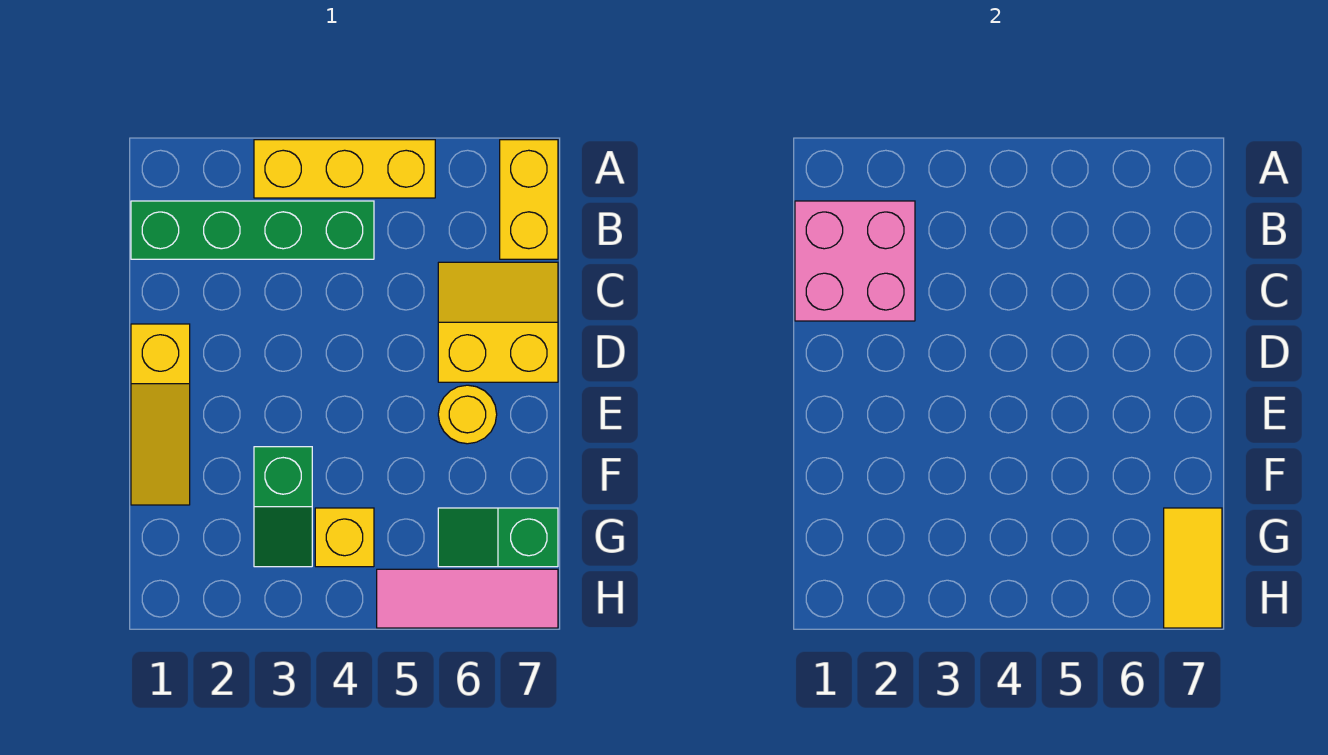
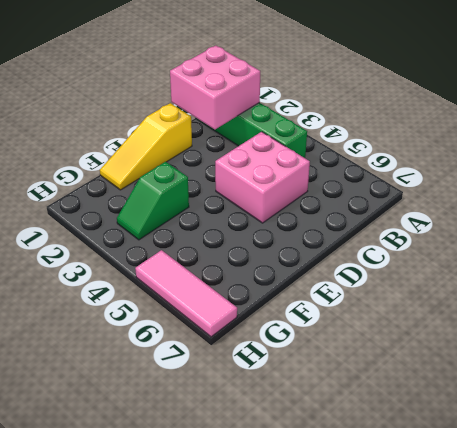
pink 2x2 brick [215,132,310,223] -> none
none -> yellow 1x3 brick [254,140,435,198]
none -> yellow 1x2 brick [500,140,558,259]
none -> yellow 2x2 slope [438,262,558,382]

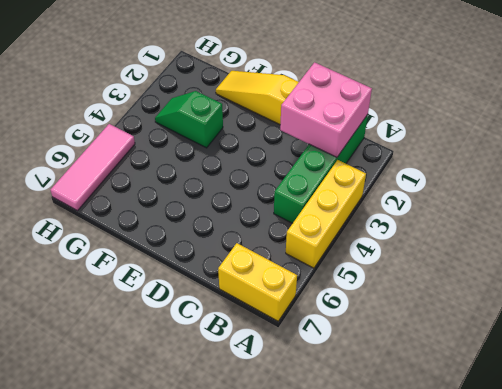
none -> yellow 2x2 slope [438,262,558,382]
none -> yellow 1x1 round brick [438,385,497,444]
none -> yellow 1x1 brick [315,508,374,567]

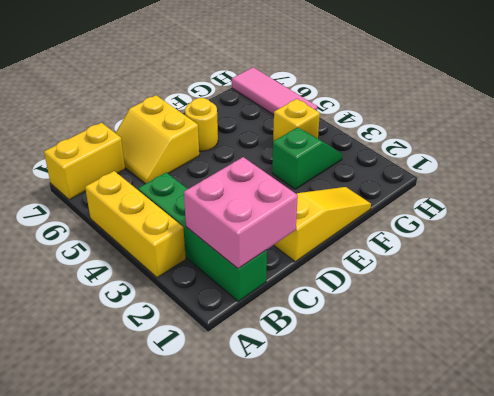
none -> green 1x2 slope [438,508,558,567]
none -> yellow 1x2 tile [1164,508,1222,628]

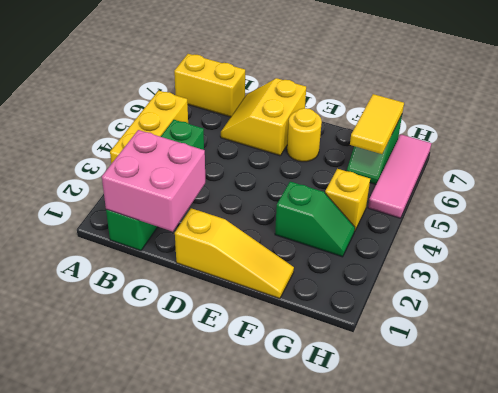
yellow 1x2 tile [350,94,404,154] -> yellow 1x2 tile turned to [1164,508,1222,628]

